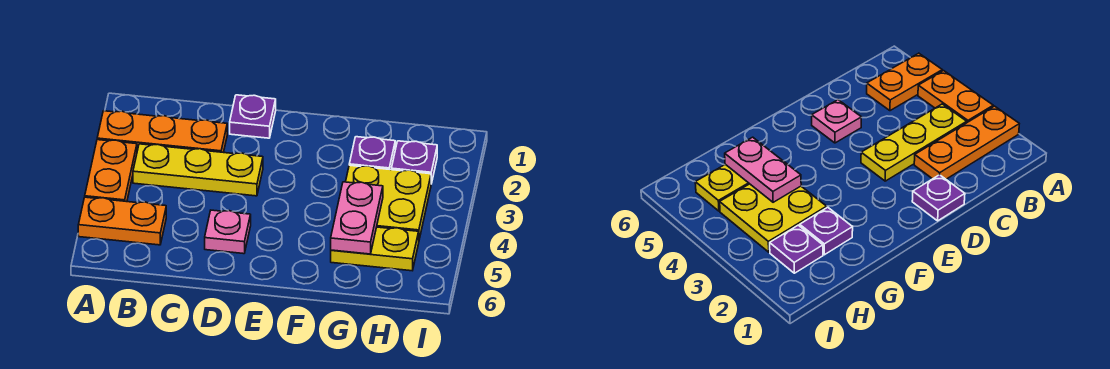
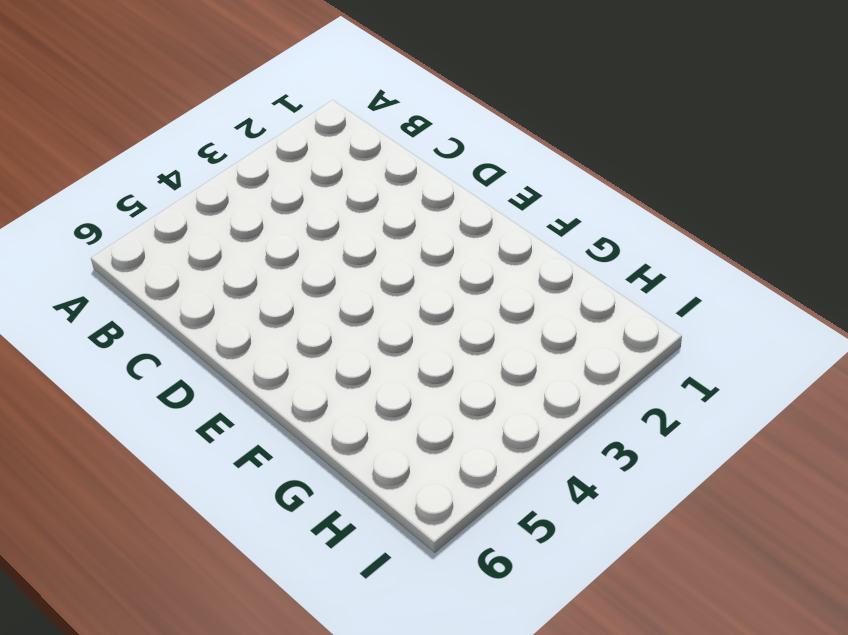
none -> orange 1x3 plate [97,111,227,152]
none -> orange 1x2 plate [85,140,137,202]

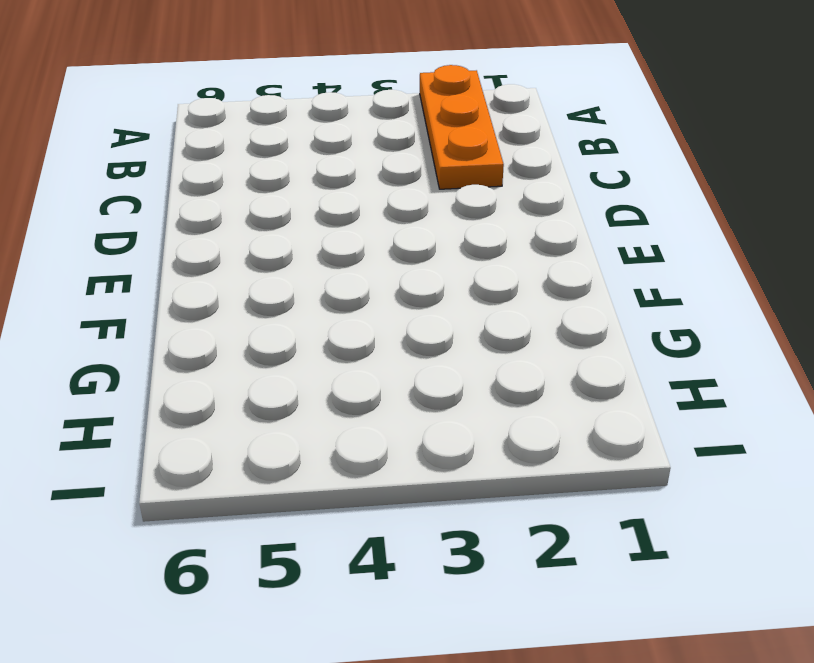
none -> orange 1x2 plate [85,140,137,202]
none -> orange 1x2 plate [78,197,166,245]

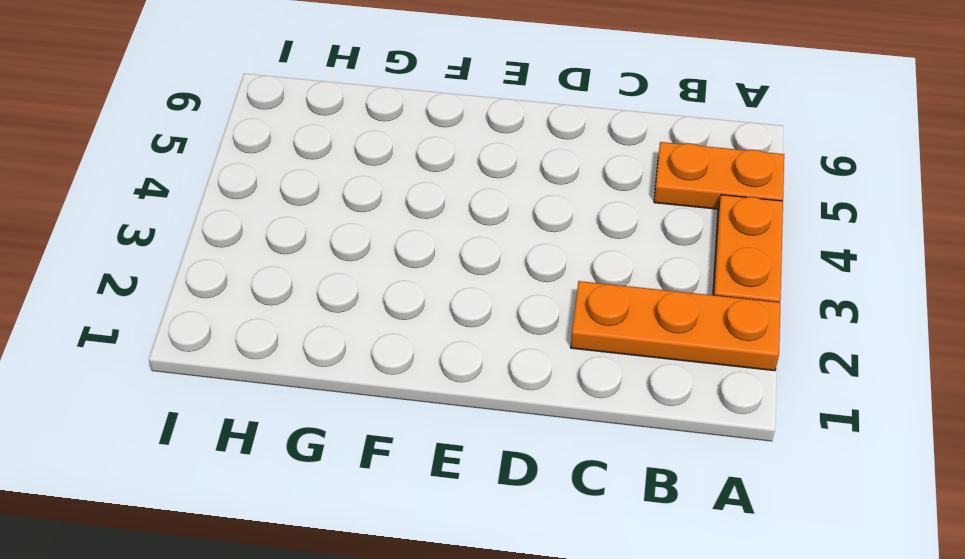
none -> yellow 1x3 plate [133,144,263,196]
none -> purple 1x1 plate [230,95,276,138]

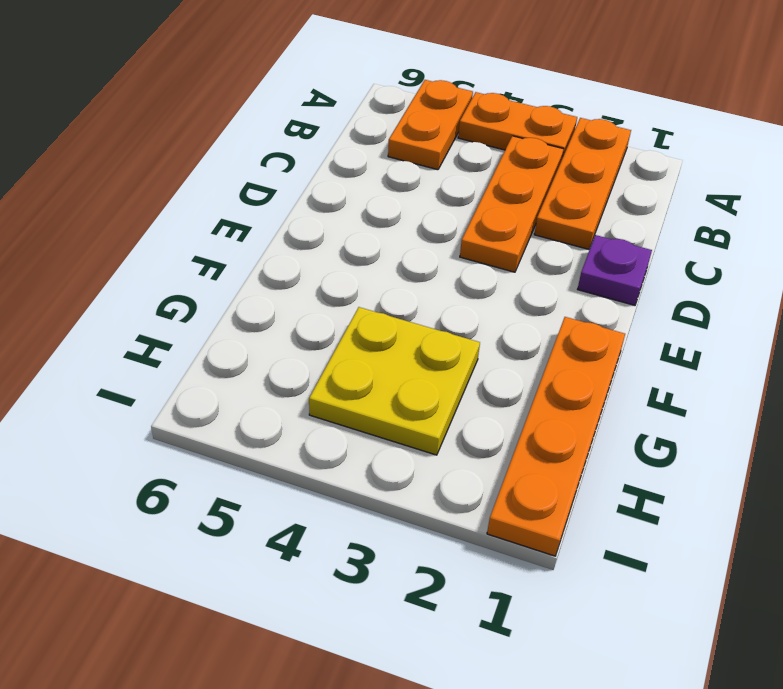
orange 1x3 plate [460,136,564,272] -> yellow 1x3 plate [133,144,263,196]
orange 1x4 plate [487,317,625,556] -> none
none -> pink 1x1 plate [205,210,251,254]
none -> purple 1x1 plate [349,137,395,170]

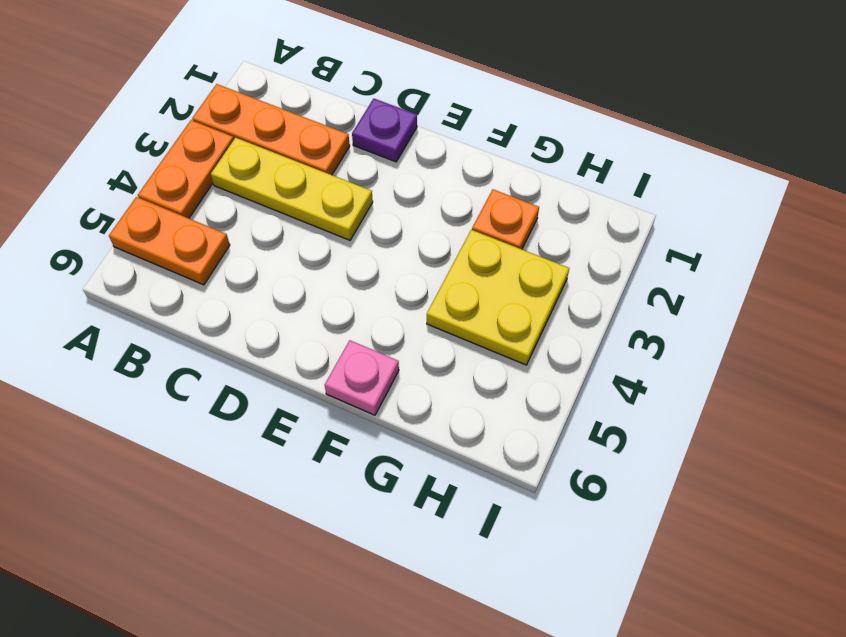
pink 1x1 plate [325,340,399,415] -> pink 1x1 plate moved to [205,210,251,254]
orange 1x1 plate [472,189,539,249] -> purple 1x1 plate [349,137,395,170]
none -> yellow 1x2 plate [331,227,419,271]
none -> purple 1x1 plate [391,141,437,184]

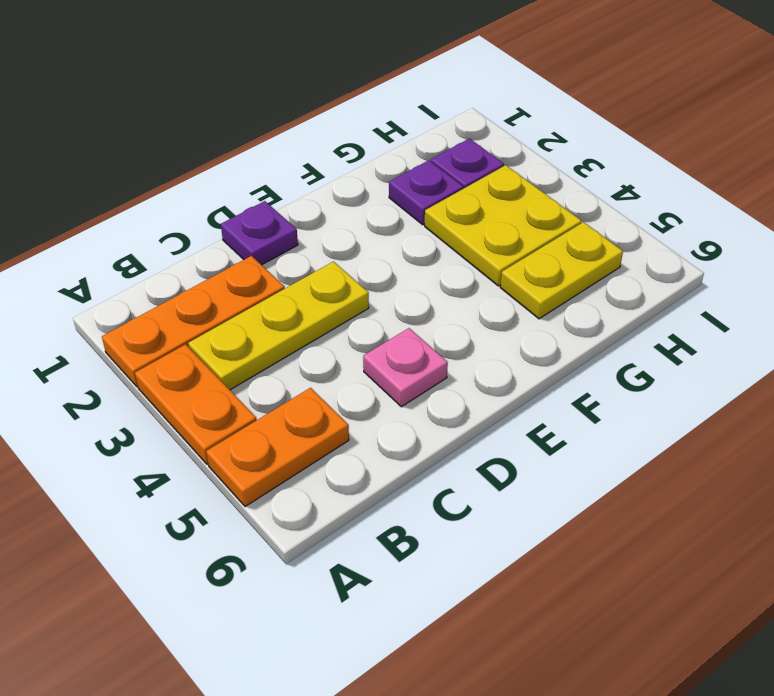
none -> pink 1x2 plate [331,182,383,254]

